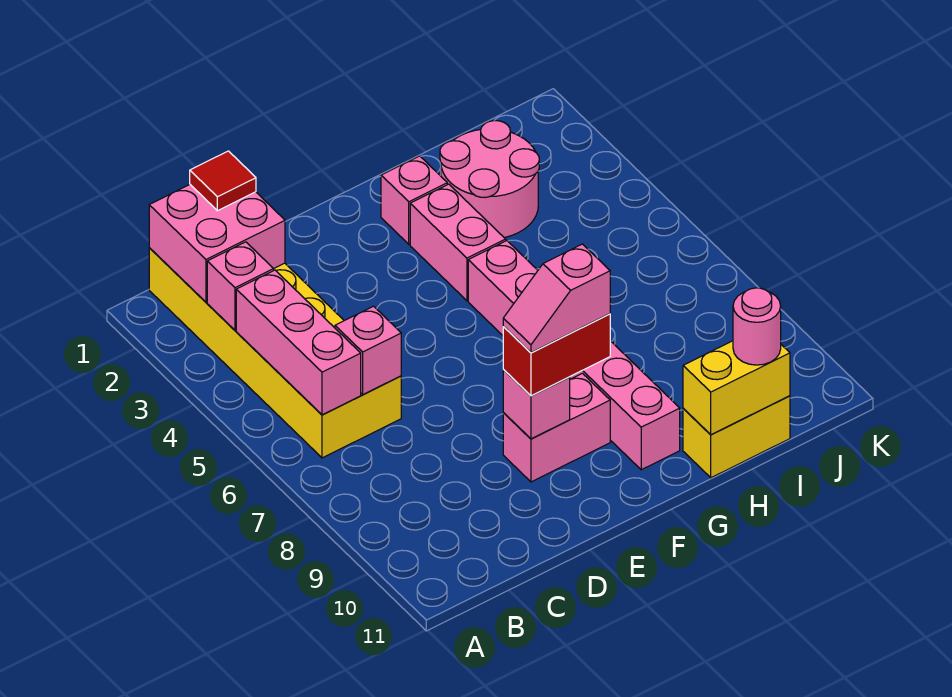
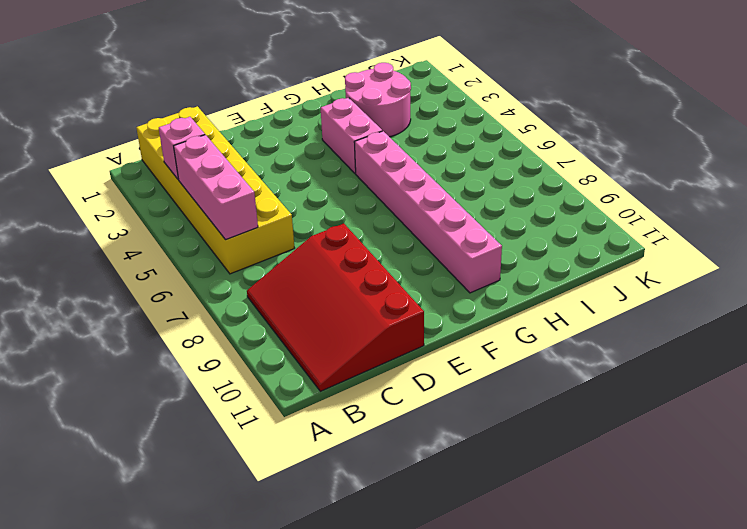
red 3x4 slope [247,224,424,391] -> none
none -> pink 1x2 brick [503,373,610,482]
none -> pink 1x1 brick [381,156,447,244]
none -> yellow 1x2 brick [683,396,790,478]

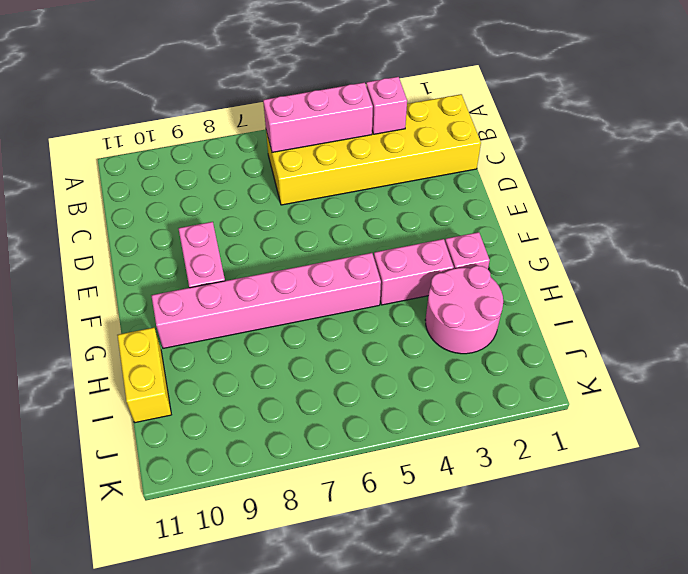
none -> pink 2x2 brick [149,185,285,302]
none -> pink 1x1 brick [335,306,401,394]
none -> pink 1x1 brick [503,370,570,439]

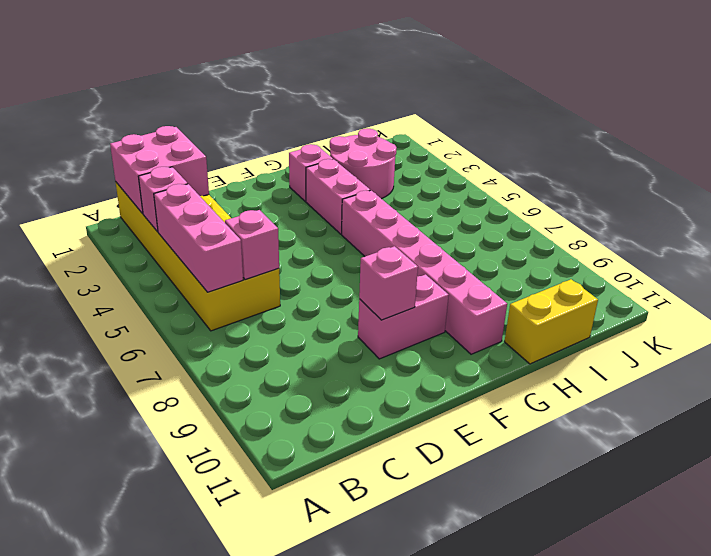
none -> yellow 1x2 brick [683,341,790,435]
none -> red 1x1 tile [190,151,256,211]
none -> red 1x2 brick [503,314,610,396]

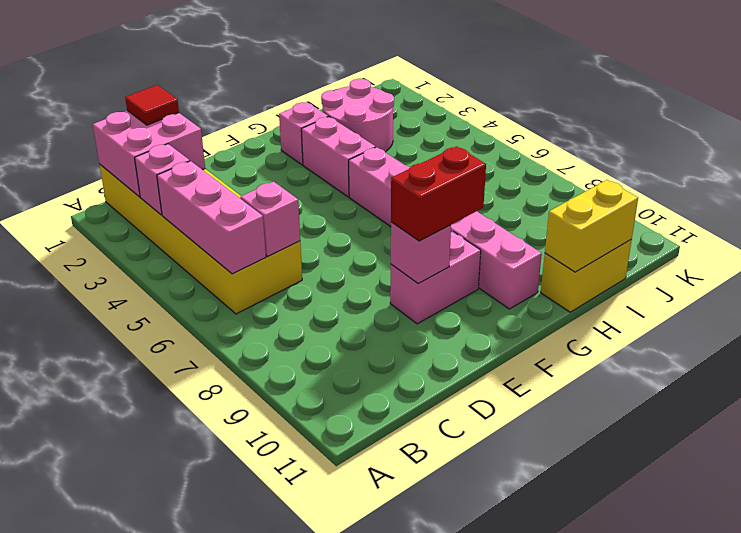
none -> pink 1x1 round brick [733,288,781,365]
none -> pink 1x2 slope [503,244,610,353]

